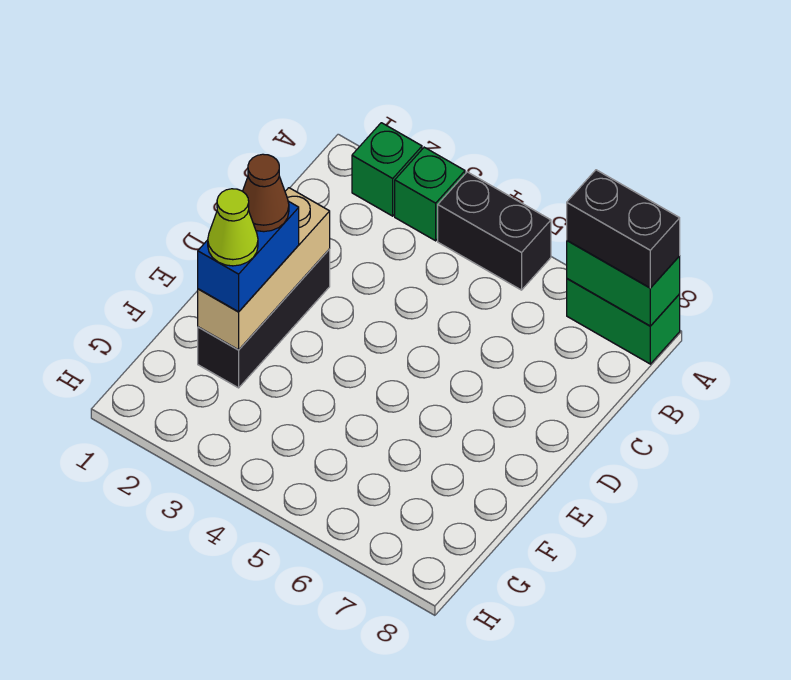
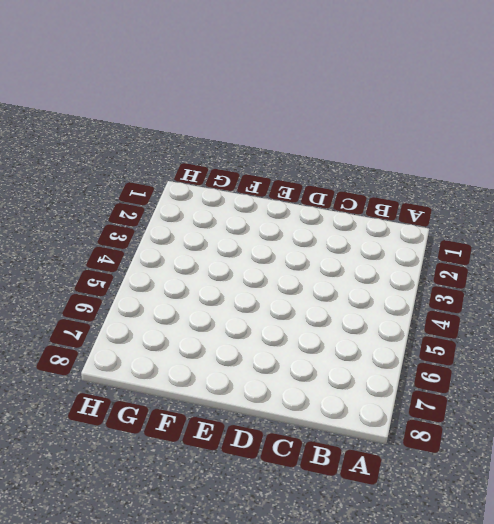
none -> green 1x1 brick [352,123,422,216]
none -> green 1x1 brick [395,147,465,241]

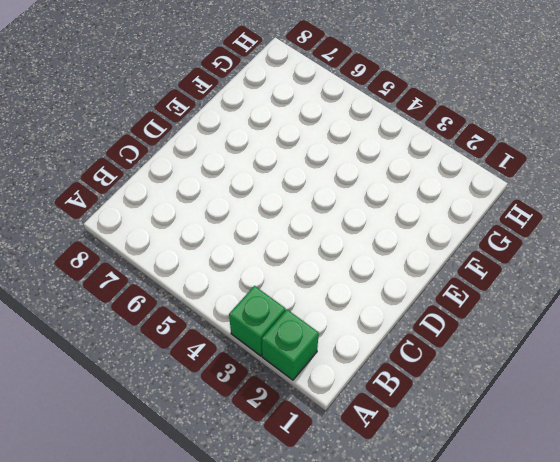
none -> black 1x2 brick [438,172,551,290]
none -> green 1x2 brick [567,279,680,364]

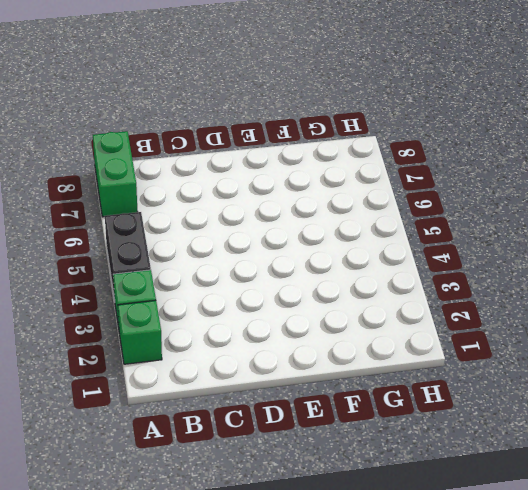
none -> black 1x3 brick [198,249,330,388]
none -> green 1x2 brick [567,241,680,326]

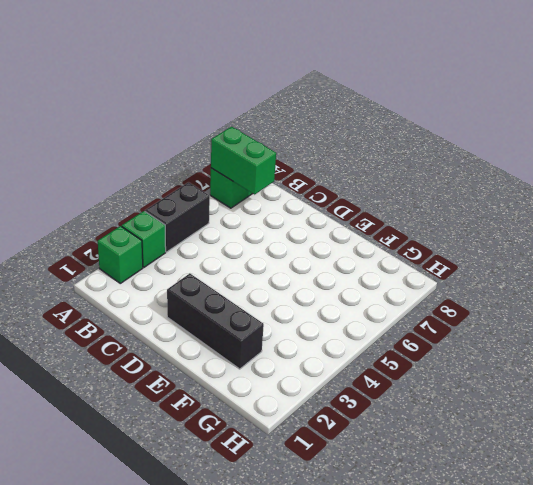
green 1x2 brick [211,127,276,194] -> green 1x2 brick turned to [567,241,680,326]
none -> tan 1x3 brick [198,188,330,350]
none -> black 1x2 brick [567,170,680,288]

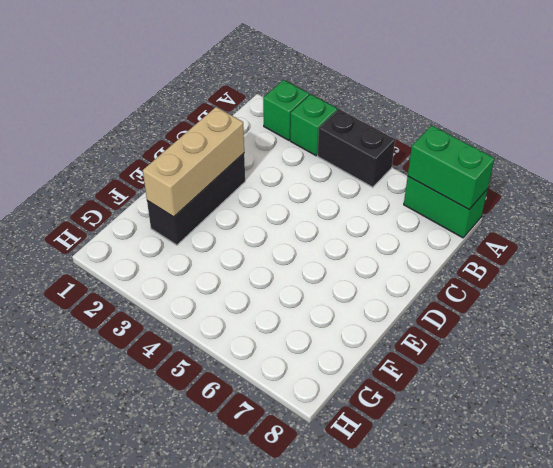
none -> black 1x2 brick [567,170,680,288]
none -> blue 1x2 brick [198,201,299,312]

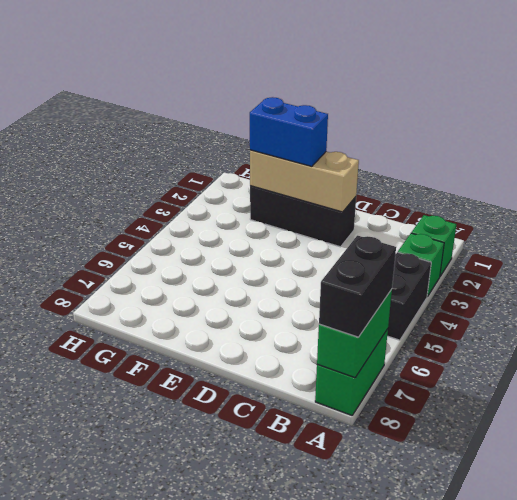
none -> brown 1x1 cone [243,154,289,232]
none -> lime 1x1 cone [208,189,258,266]

